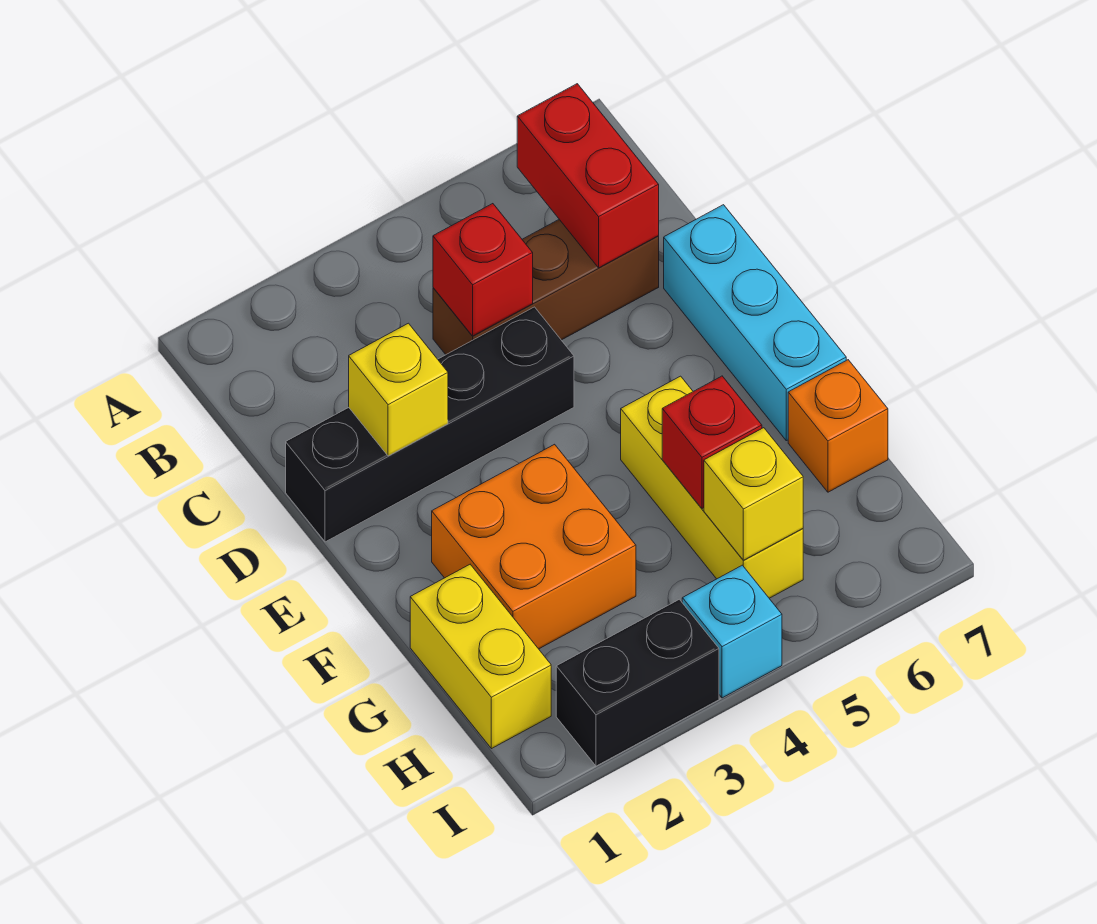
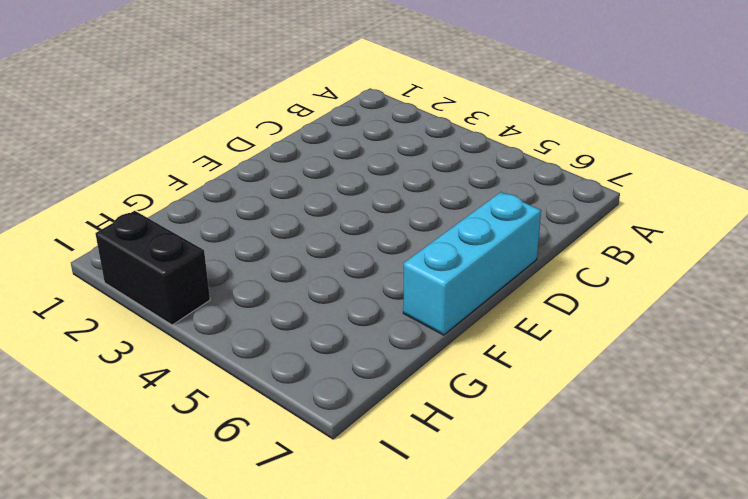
none -> brown 1x3 brick [433,220,659,355]
none -> black 1x4 brick [286,307,574,542]
none -> orange 2x2 brick [432,444,636,649]

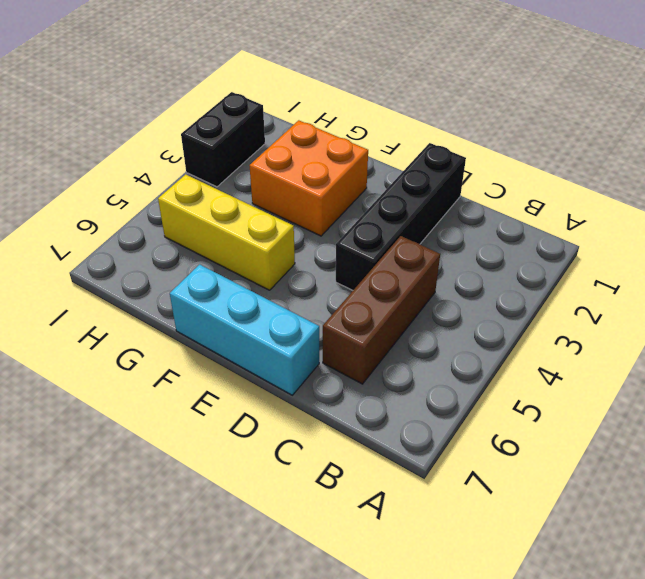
none -> yellow 1x2 brick [410,564,551,749]
none -> orange 1x1 brick [788,360,888,492]
none -> cyan 1x1 brick [682,565,782,698]

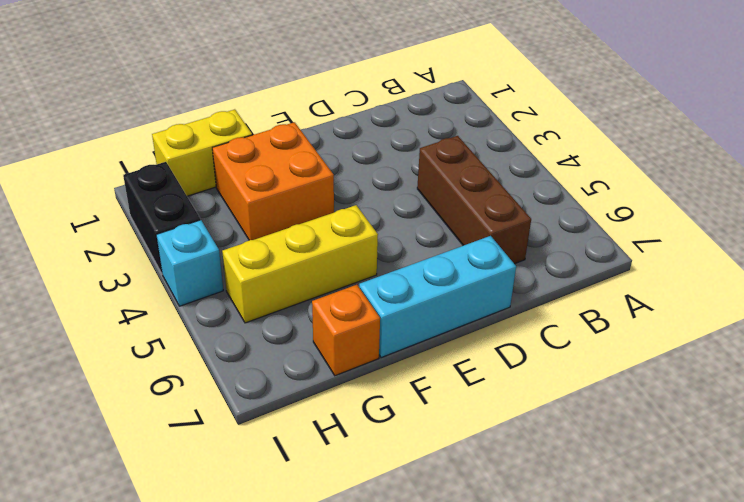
none -> black 1x4 brick [286,307,574,542]
none -> red 1x2 brick [517,84,659,268]
none -> red 1x1 brick [433,204,533,336]

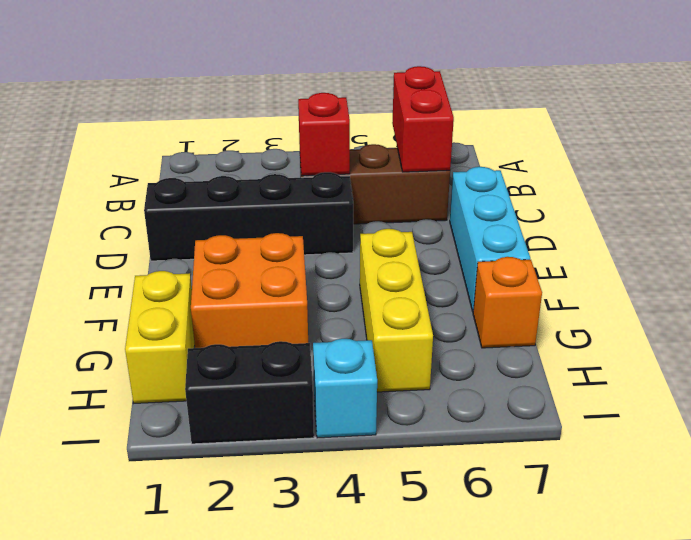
none -> yellow 1x1 brick [349,323,448,456]
none -> red 1x1 brick [662,376,762,509]
none -> yellow 1x1 brick [704,428,803,560]

